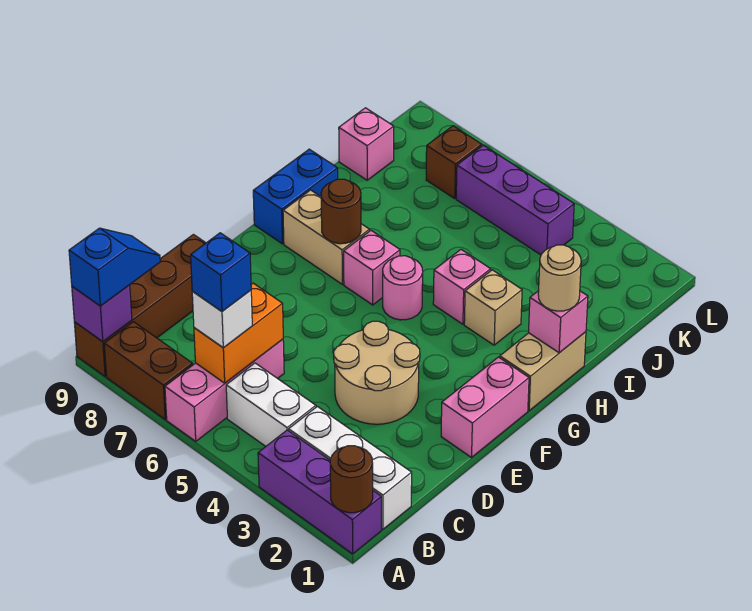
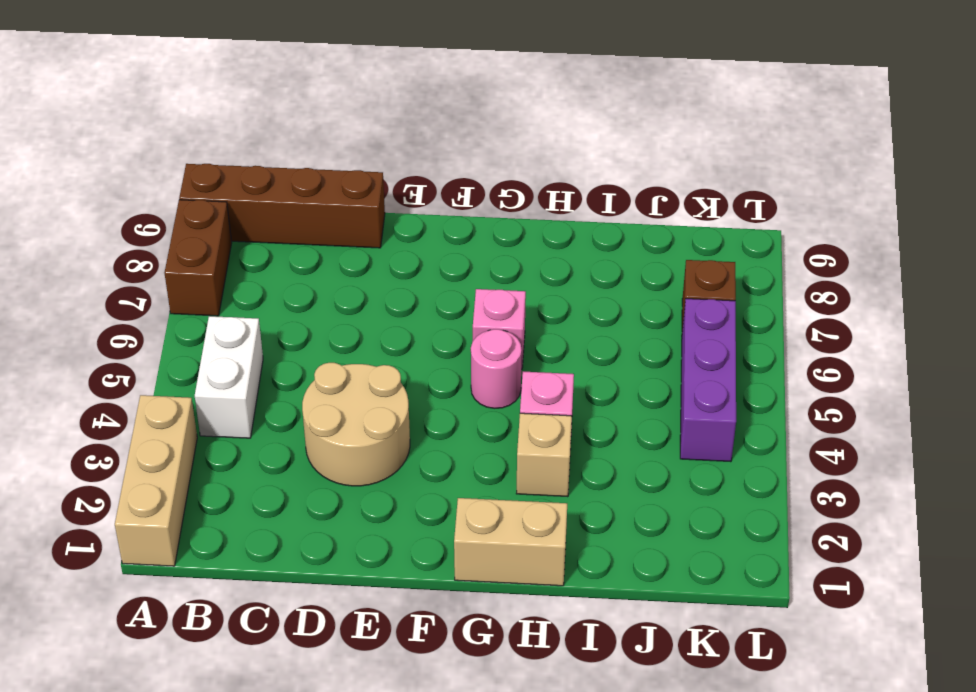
tan 1x3 brick [115,395,197,566] -> purple 1x3 brick [258,430,381,554]
none -> pink 1x3 brick [165,339,284,441]
none -> white 1x3 brick [289,406,412,529]
none -> pink 1x2 brick [441,357,529,457]

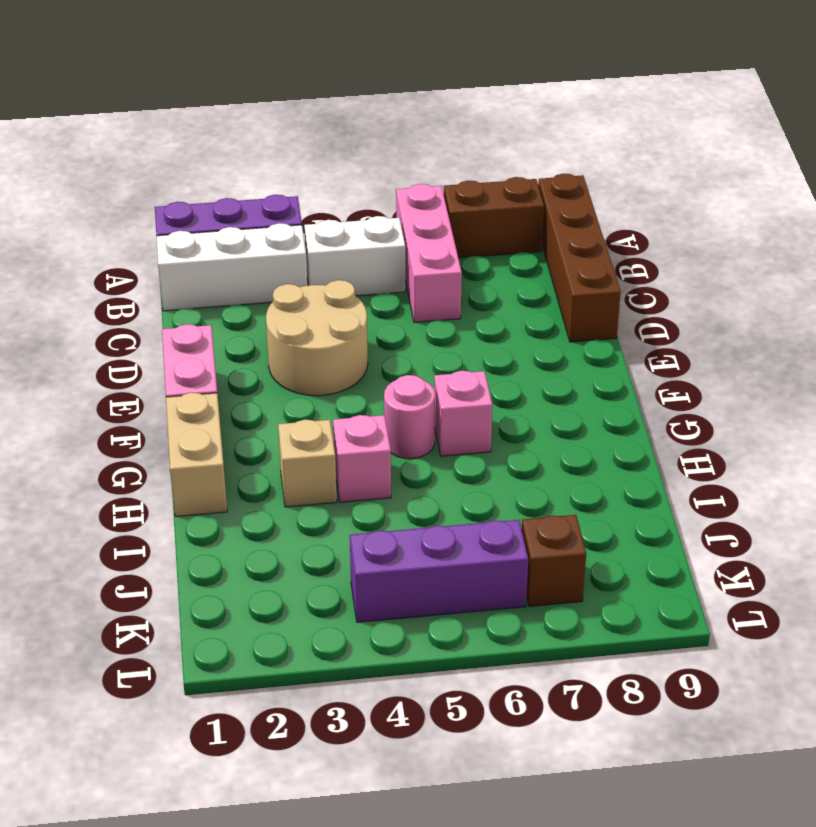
none -> tan 1x2 brick [283,190,370,284]
none -> blue 1x2 brick [253,149,338,244]
none -> pink 1x1 brick [339,108,394,180]

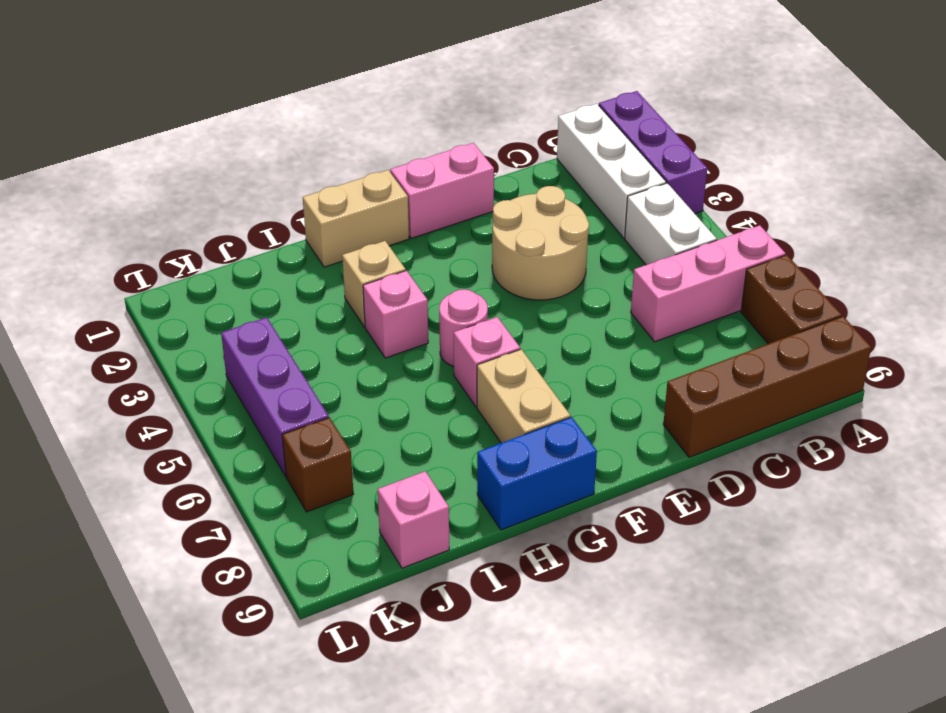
none -> brown 1x1 round brick [330,446,373,513]
none -> purple 1x1 brick [72,285,132,342]
none -> orange 1x2 brick [194,283,283,383]

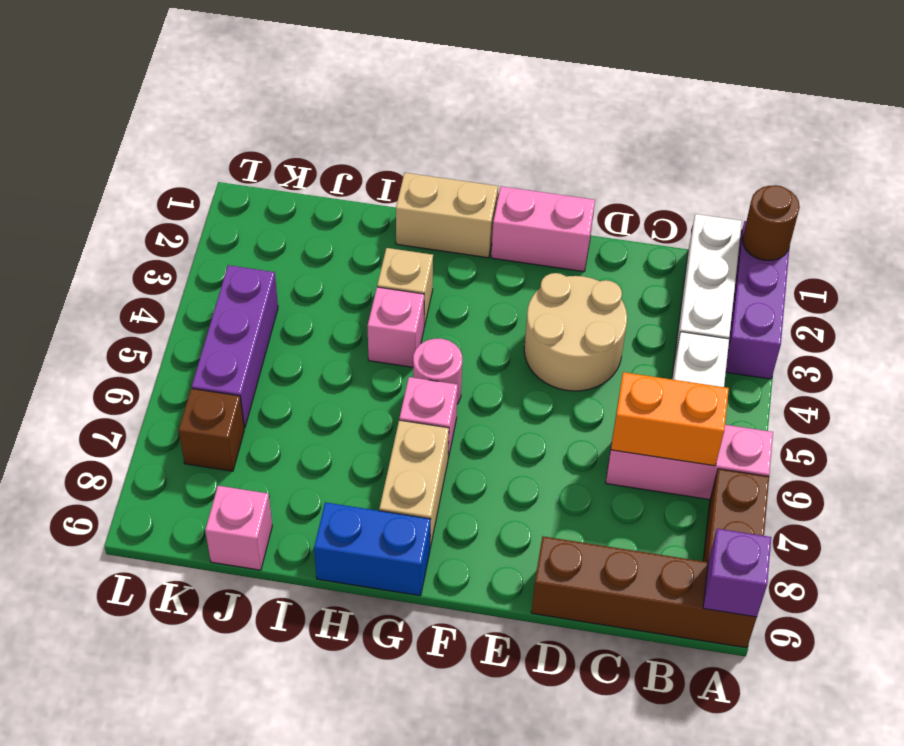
none -> brown 1x1 round brick [321,179,361,244]
none -> pink 1x1 brick [529,291,588,353]
none -> blue 1x2 slope [69,228,160,306]

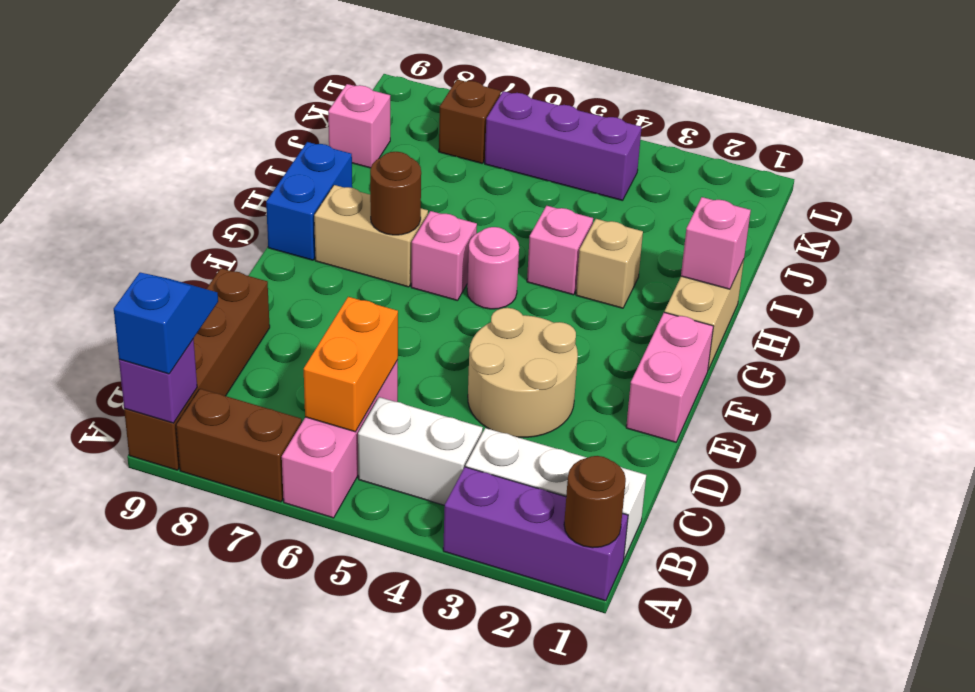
none -> white 1x1 brick [192,290,252,348]
none -> tan 1x1 round brick [538,245,581,311]
none -> blue 1x1 brick [191,233,251,311]

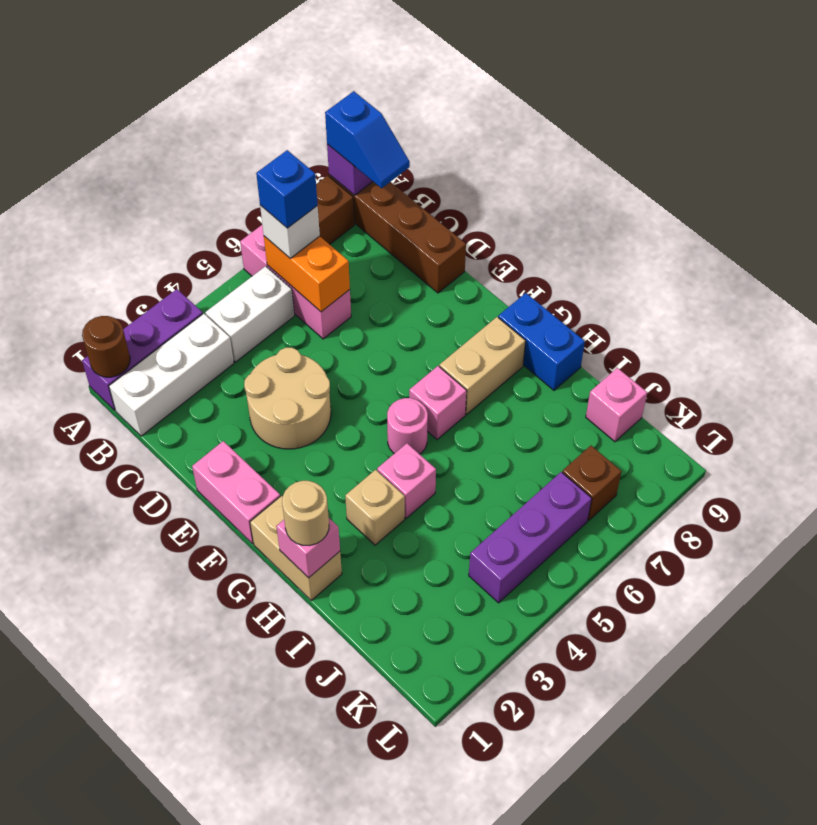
none -> brown 1x1 round brick [321,179,361,244]

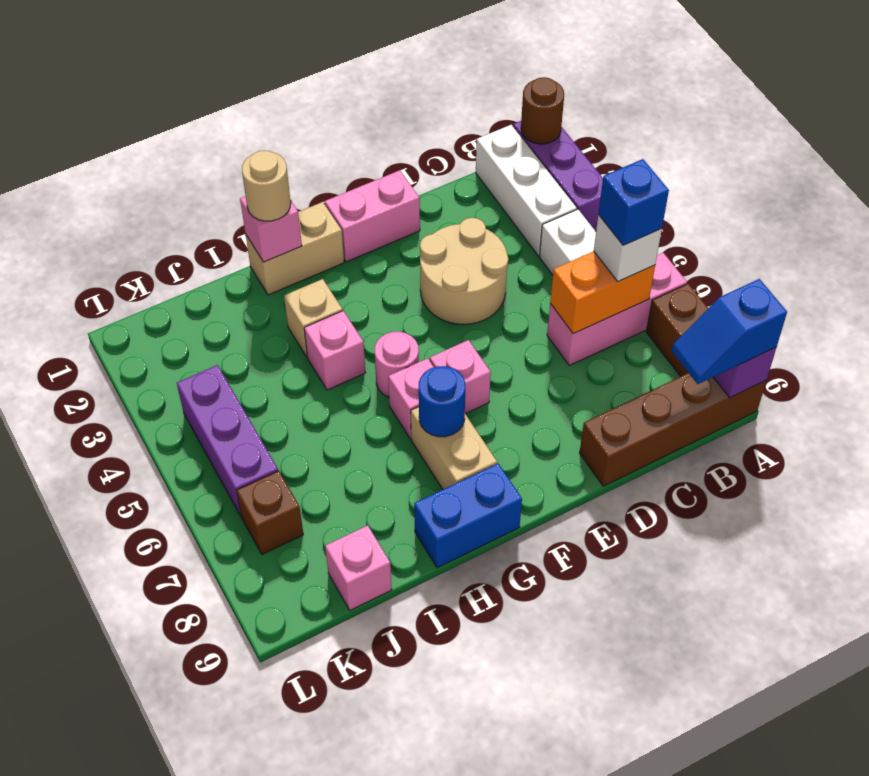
pink 1x1 brick [430,340,491,414] -> none
blue 1x1 round brick [419,366,465,437] -> brown 1x1 round brick [321,179,361,244]

